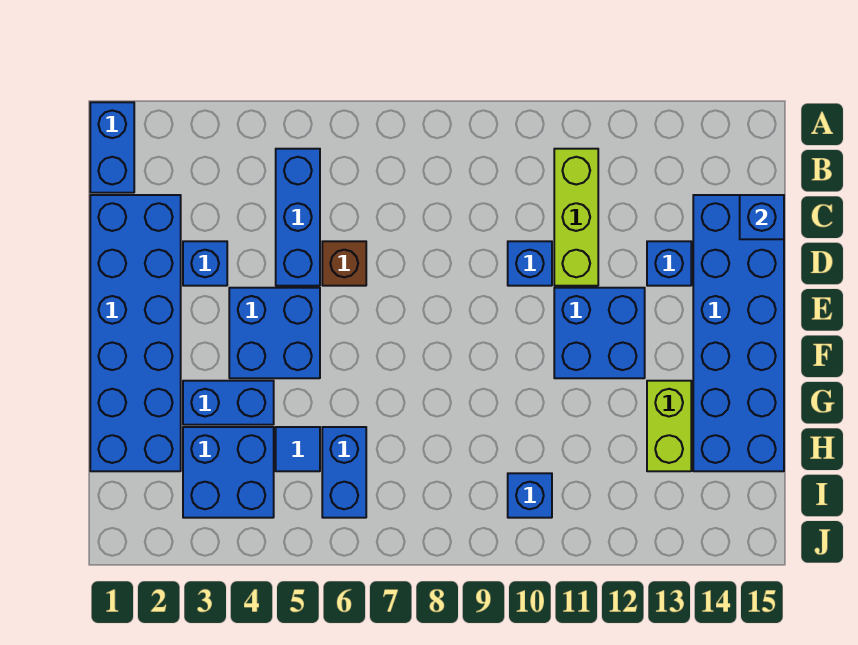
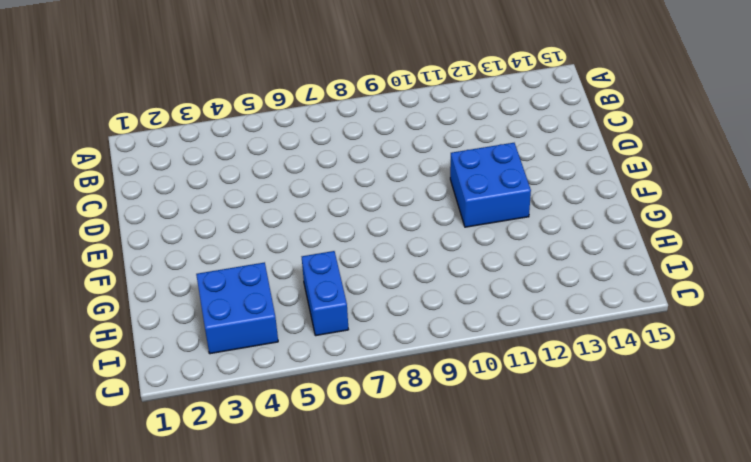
none -> blue 1x2 brick [90,102,134,193]
none -> blue 1x3 brick [276,149,320,286]
none -> lime 1x3 brick [554,149,598,286]

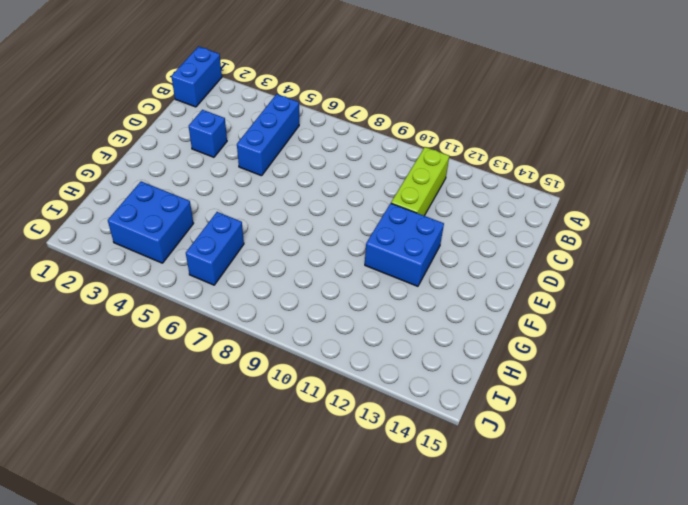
none -> blue 2x6 brick [90,195,181,471]
none -> blue 2x6 brick [693,195,784,471]
none -> brown 1x1 brick [322,241,366,286]

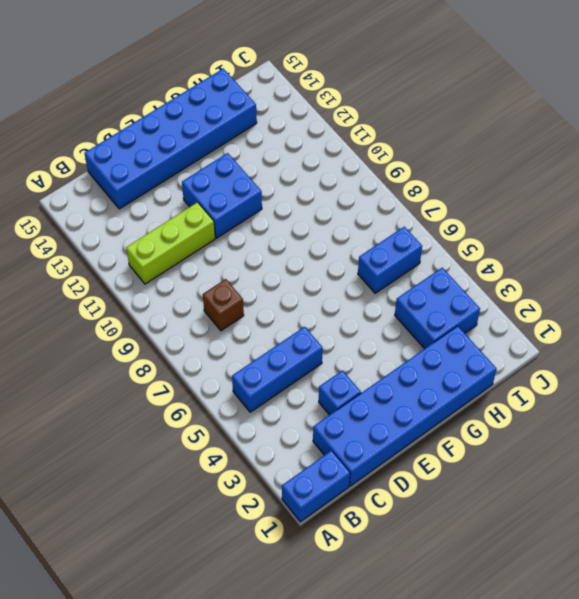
brown 1x1 brick [203,279,244,331] -> brown 1x1 brick moved to [322,241,366,286]
none -> blue 1x1 brick [508,241,552,286]
none -> blue 1x1 brick [647,241,691,286]
none -> blue 2x2 brick [229,288,320,378]

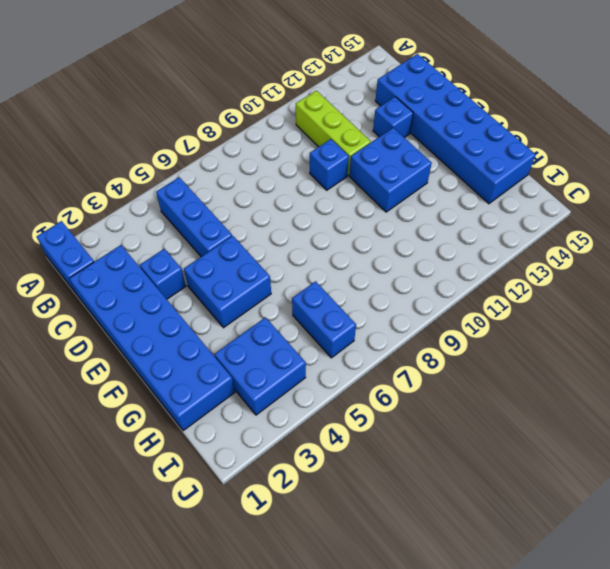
none -> brown 1x1 brick [322,241,366,286]
none -> blue 1x2 brick [183,381,274,425]
none -> lime 1x2 brick [647,381,691,471]

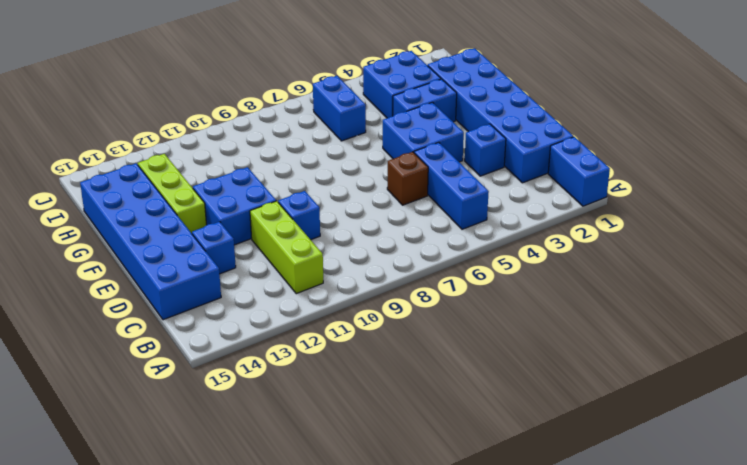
lime 1x3 brick [138,154,206,233] -> lime 1x2 brick [647,381,691,471]
none -> blue 1x1 tile [276,427,320,471]
none -> blue 1x1 brick [508,473,552,518]
none -> blue 1x1 brick [740,195,784,239]

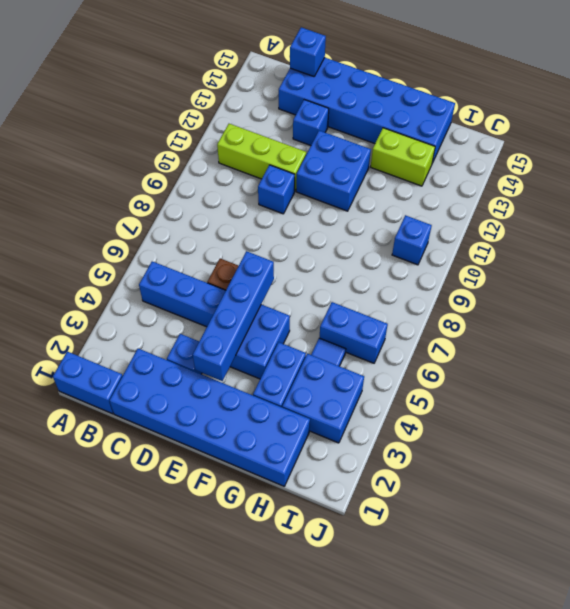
blue 1x4 brick [193,251,274,381] -> none

